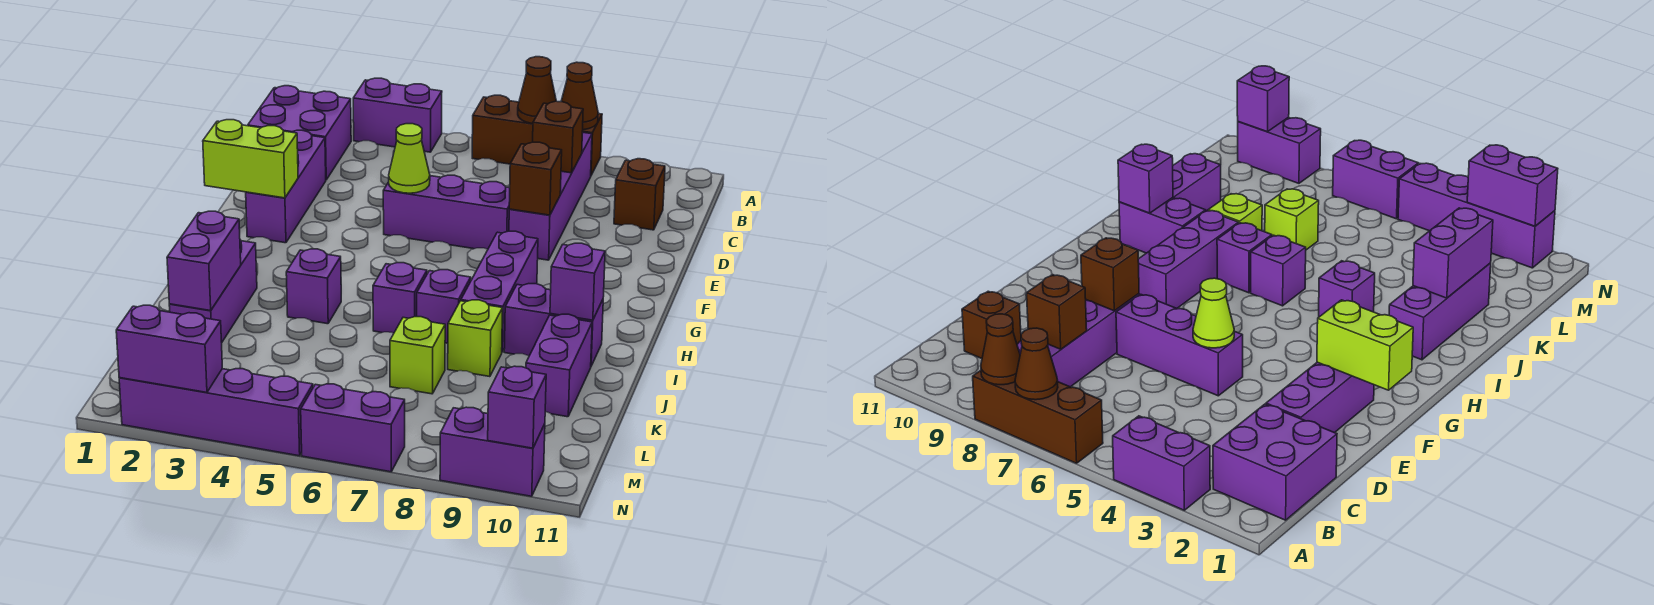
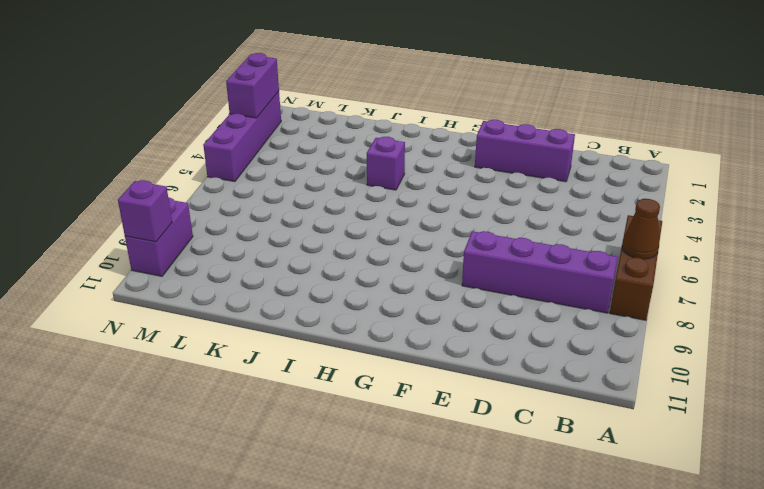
none -> purple 1x2 brick [353,78,442,152]
none -> purple 2x2 brick [248,86,351,180]
none -> brown 1x1 brick [614,159,665,230]

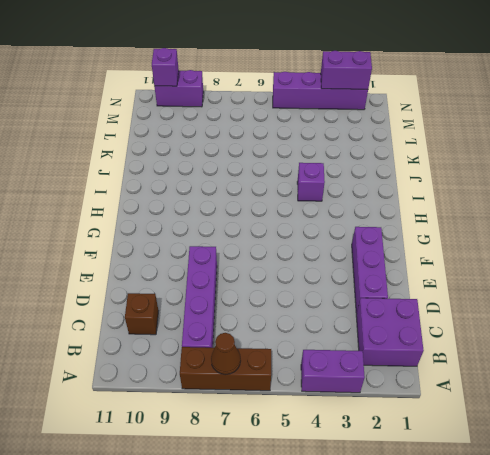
none -> purple 1x3 brick [383,175,510,249]
none -> purple 1x3 brick [461,231,538,352]
none -> purple 1x3 brick [169,240,257,342]

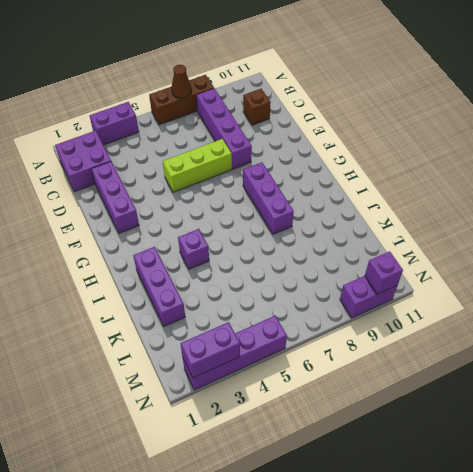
lime 1x3 brick [163,139,232,192] -> purple 1x3 brick [383,175,510,249]
none -> purple 1x1 brick [373,263,427,333]
none -> purple 1x1 brick [417,270,471,343]
none -> purple 1x2 brick [504,284,603,366]

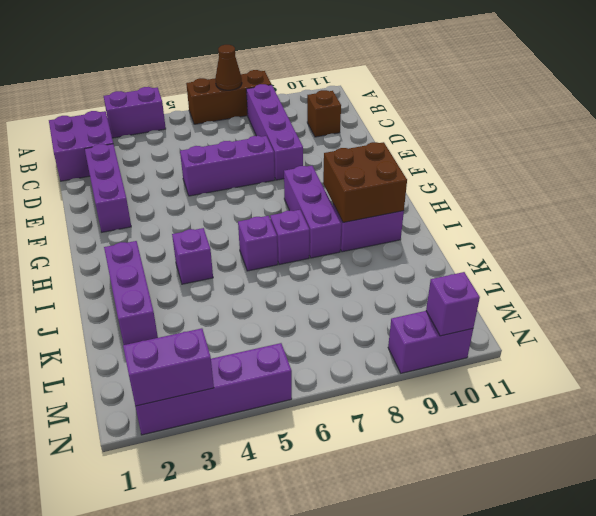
brown 2x2 brick [323,142,407,223] -> purple 1x1 brick [550,243,605,320]
none -> lime 1x1 brick [448,300,503,377]
none -> purple 1x2 brick [526,314,592,417]
none -> lime 1x1 brick [390,317,445,394]

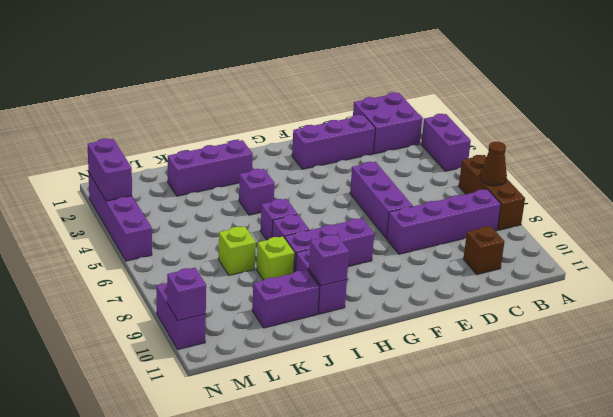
none -> purple 1x2 brick [301,384,405,472]
none -> brown 1x1 cone [561,62,598,130]
none -> brown 1x1 brick [533,101,583,173]

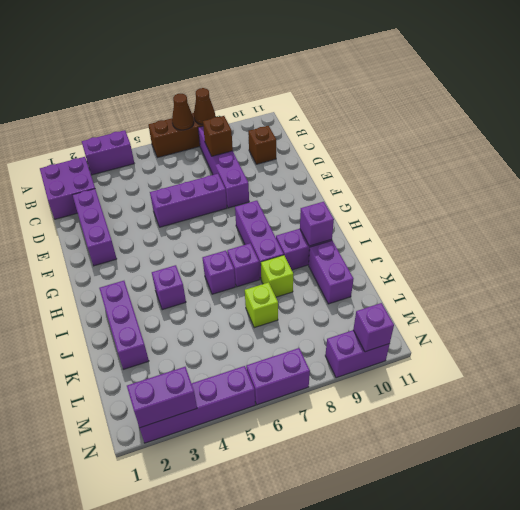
none -> lime 1x1 cone [389,124,430,193]
none -> brown 1x1 brick [509,142,562,215]
none -> lime 1x2 brick [203,120,298,198]

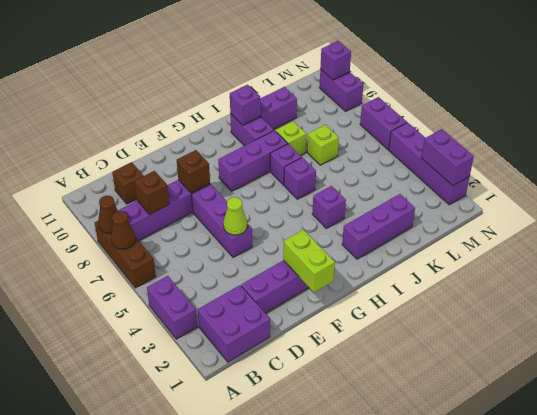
none -> purple 1x2 brick [167,211,241,311]

